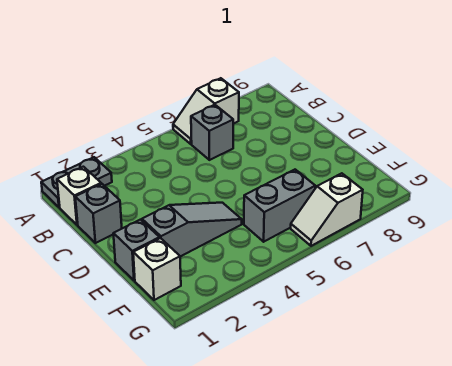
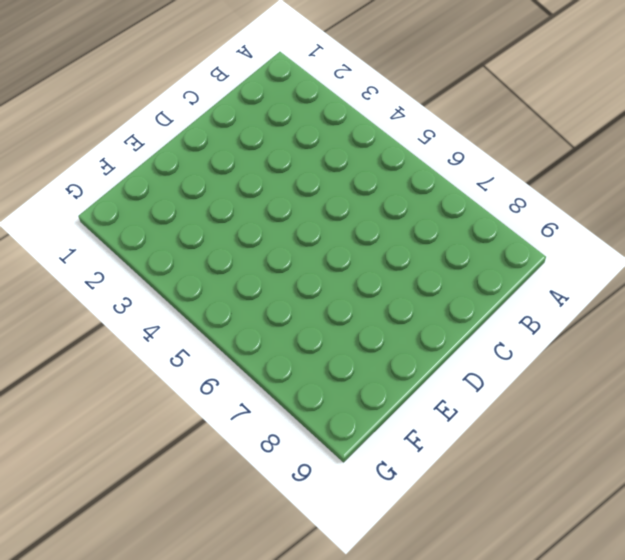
none -> grey 1x2 plate [41,157,112,207]
none -> white 1x2 slope [173,78,239,144]

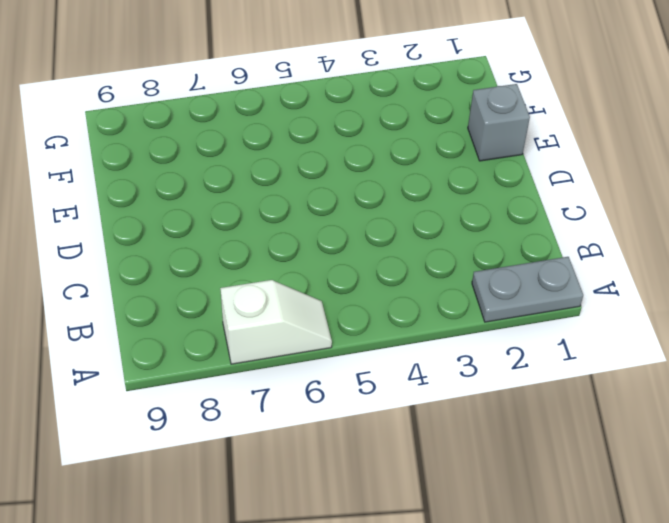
none -> white 1x1 brick [57,167,101,225]
none -> grey 1x1 brick [191,105,233,160]

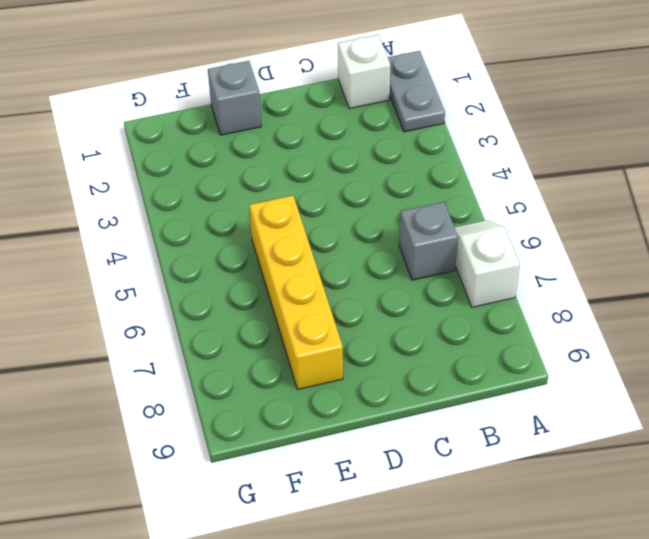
yellow 1x4 brick [249,196,343,390] -> none
none -> grey 1x1 brick [75,184,122,243]
none -> grey 1x3 slope [142,203,242,257]

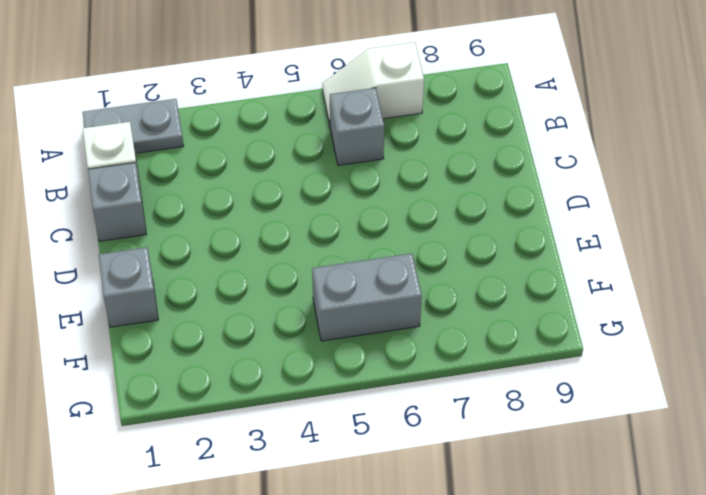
none -> grey 1x3 slope [142,203,242,257]
none -> white 1x1 brick [133,238,181,300]

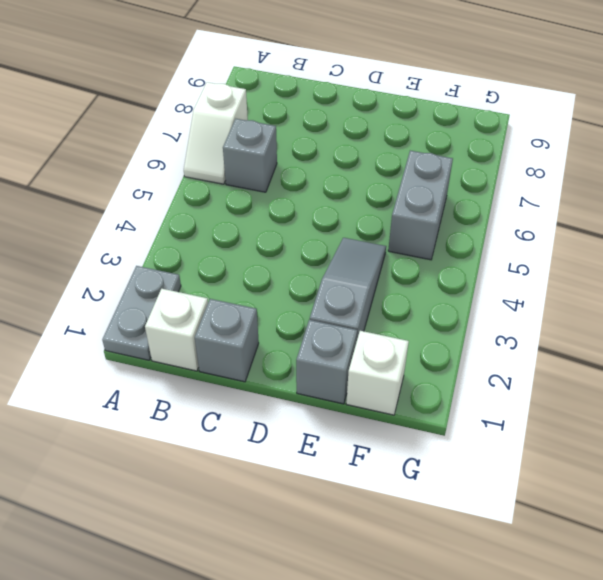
none -> white 1x2 slope [291,173,363,246]

